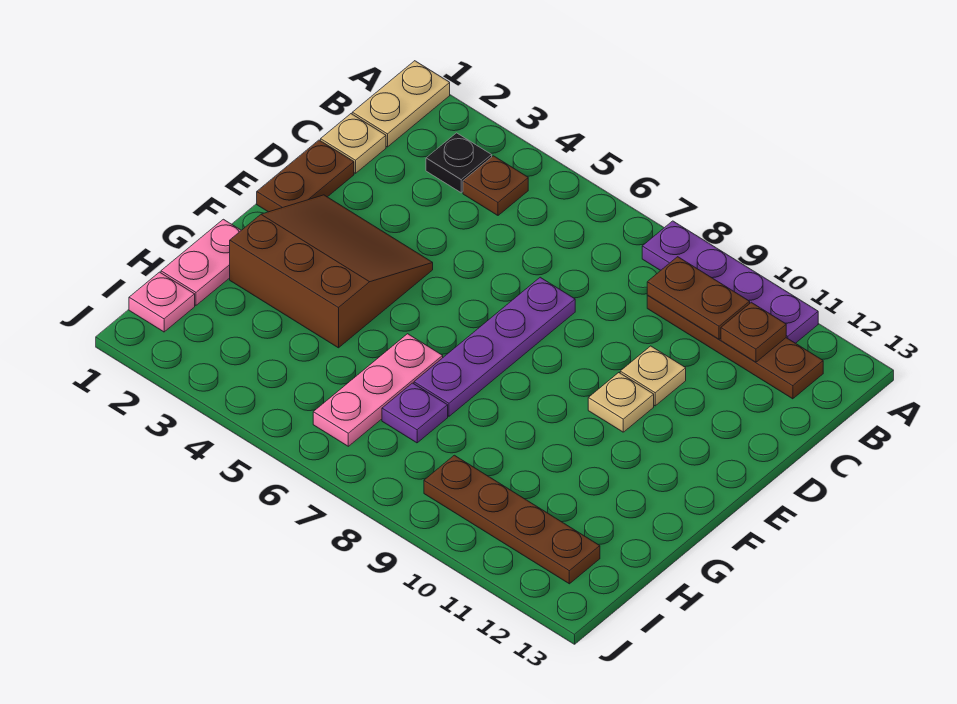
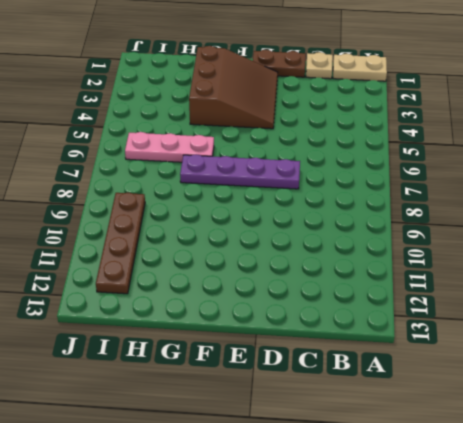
none -> purple 1x4 plate [642,221,818,343]
none -> black 1x1 plate [426,133,492,193]
none -> brown 1x1 plate [463,156,528,215]

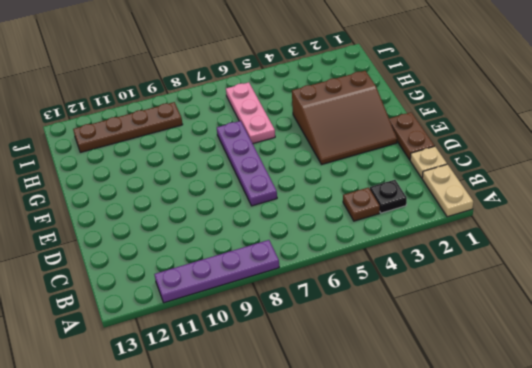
none -> brown 1x4 plate [647,295,823,399]
none -> tan 1x1 plate [620,346,686,406]
none -> tan 1x1 plate [588,373,654,432]

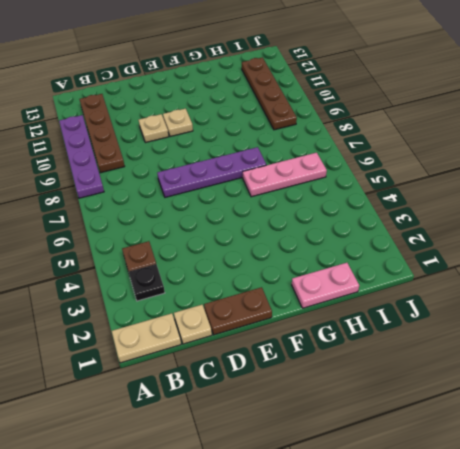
none -> brown 3x3 slope [230,195,433,348]
none -> purple 1x1 plate [382,383,448,443]
none -> pink 1x1 plate [129,272,195,332]

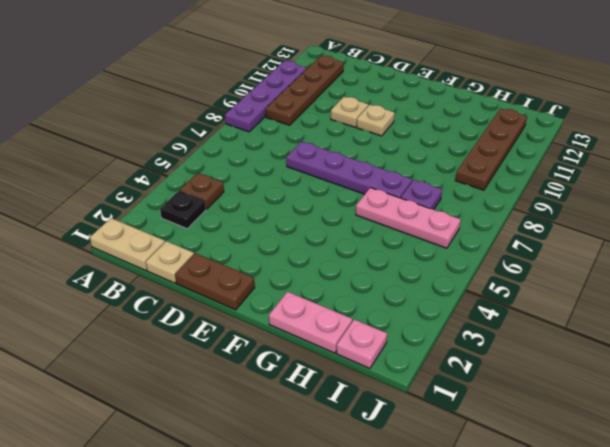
none -> brown 3x3 slope [230,195,433,348]
none -> brown 1x2 plate [647,257,750,339]
none -> brown 1x1 plate [721,302,786,362]

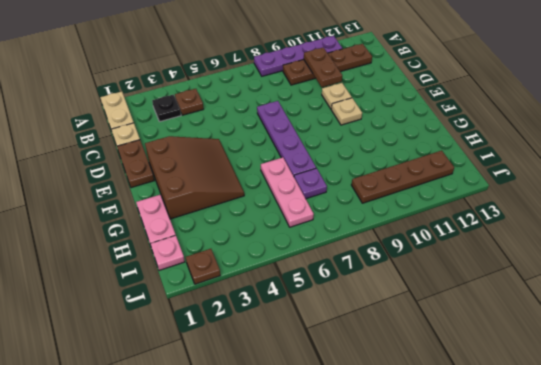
brown 1x2 plate [304,47,342,87] -> brown 1x2 plate turned to [647,257,750,339]
brown 3x3 slope [145,136,244,219] -> brown 3x3 slope turned to [230,195,433,348]
brown 1x1 plate [186,249,220,284] -> brown 1x1 plate moved to [721,302,786,362]

